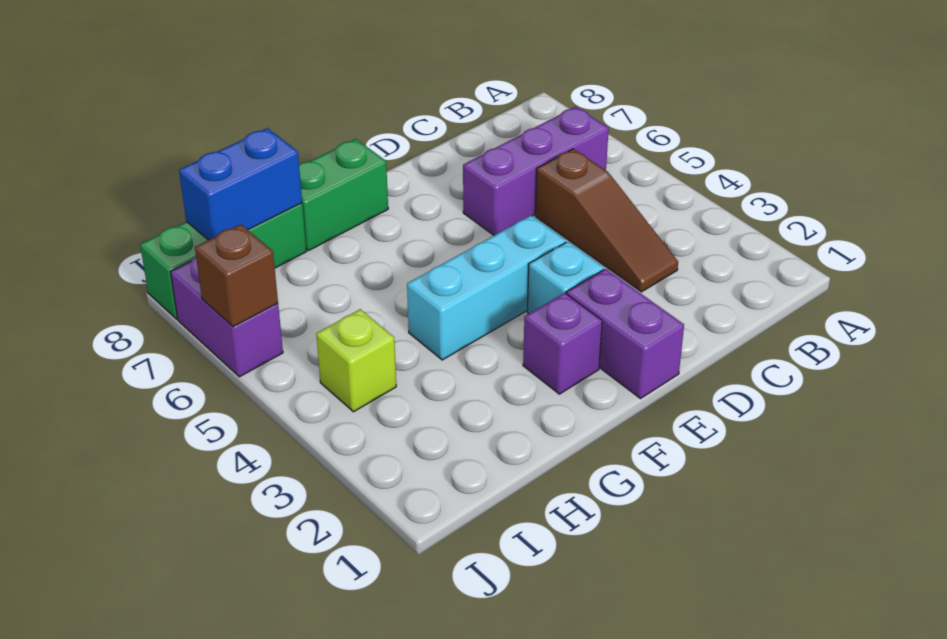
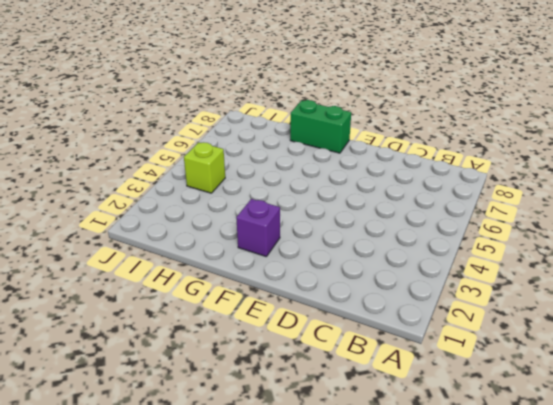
none -> purple 1x3 brick [463,107,609,235]
none -> brown 1x3 slope [535,149,678,292]
none -> purple 1x2 brick [567,269,684,399]

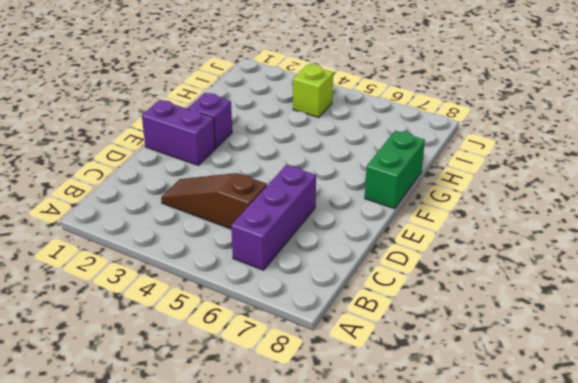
none -> cyan 1x1 brick [527,242,604,314]
none -> cyan 1x3 brick [407,216,566,360]
none -> green 1x3 brick [140,203,306,319]

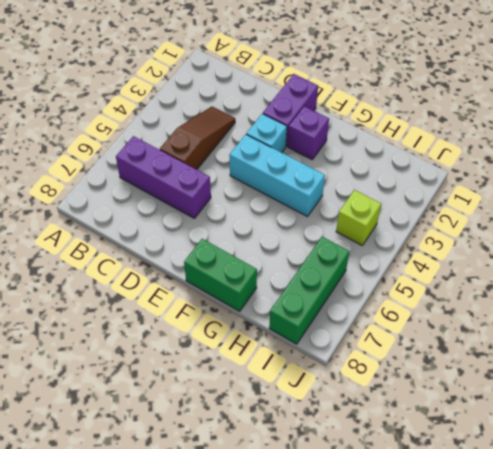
green 1x3 brick [269,237,349,344] -> green 1x3 brick turned to [140,203,306,319]
none -> purple 1x2 brick [171,257,283,377]
none -> blue 1x2 brick [179,128,302,240]
none -> brown 1x1 brick [195,224,278,327]

